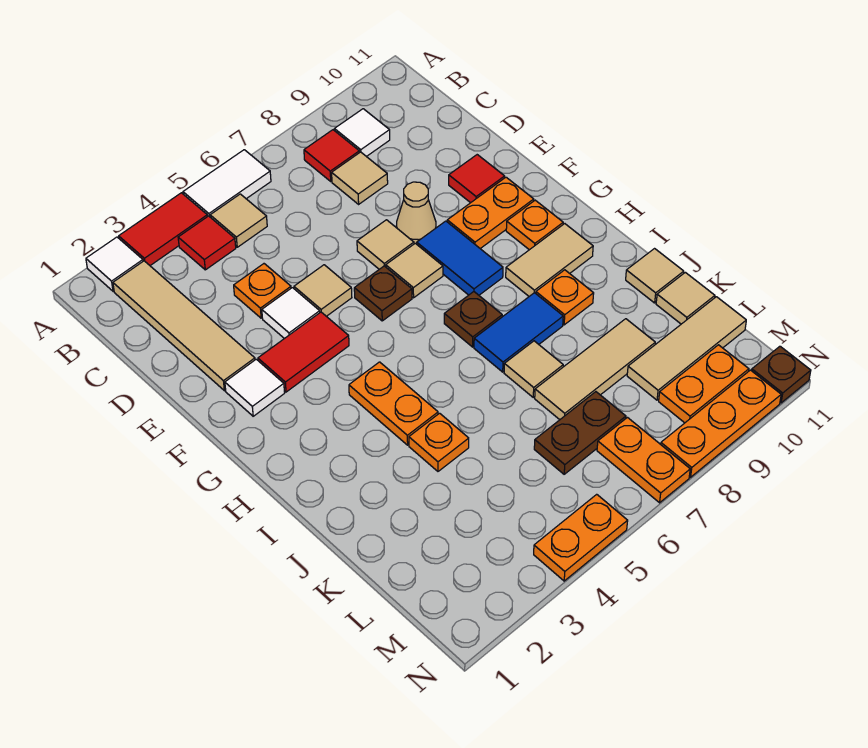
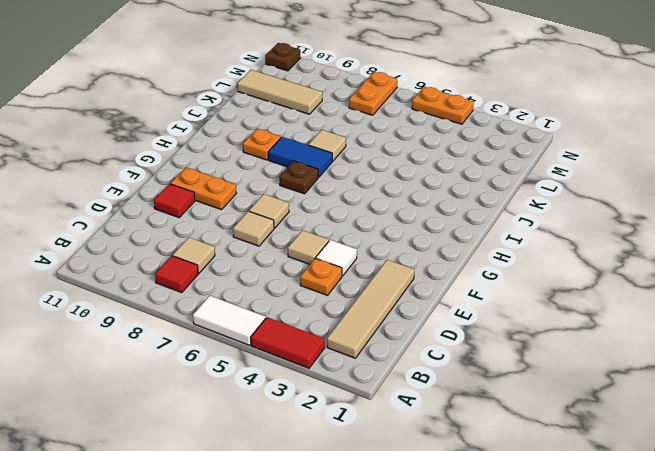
none -> white 1x1 tile [86,237,143,291]
none -> red 1x1 tile [178,216,236,270]
none -> tan 1x1 tile [210,194,267,247]
none -> white 1x1 tile [334,109,390,157]

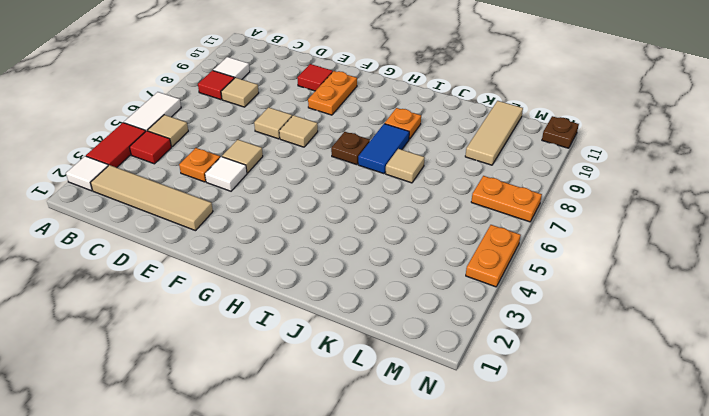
none -> tan 1x1 cone [396,182,436,244]
none -> white 1x1 tile [225,359,285,416]
none -> red 1x2 tile [258,312,349,392]
none -> brown 1x1 plate [354,266,412,321]

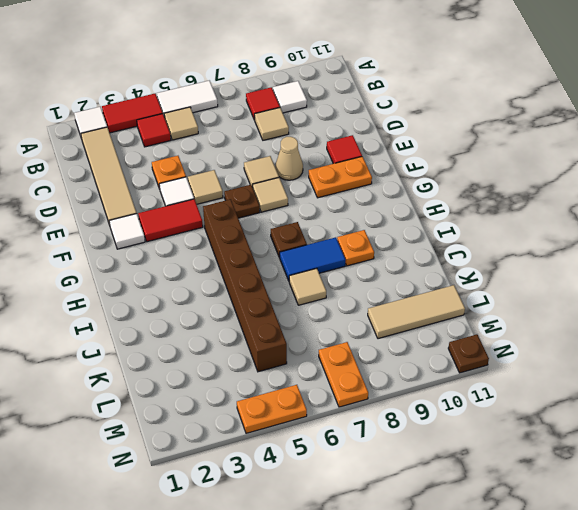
brown 1x6 brick [203,199,287,372] -> none
none -> blue 1x2 tile [417,221,503,295]
none -> orange 1x1 plate [506,200,563,250]
none -> orange 1x2 plate [349,362,438,445]
none -> tan 1x2 tile [506,224,593,296]

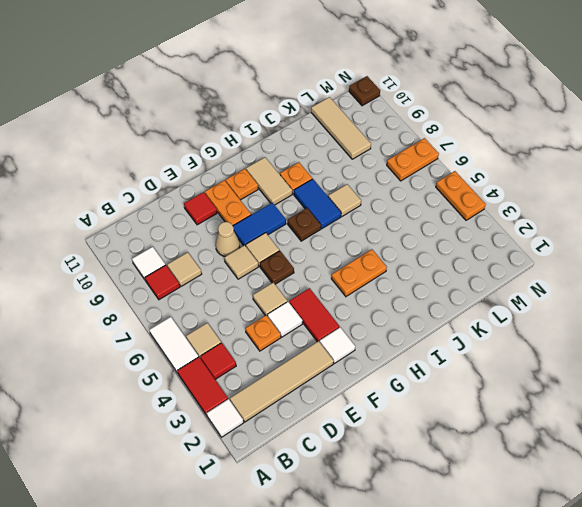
none -> orange 1x1 plate [409,413,469,471]
none -> tan 1x1 tile [626,249,684,303]
none -> tan 1x3 tile [535,319,655,420]
none -> tan 1x1 tile [656,272,715,324]

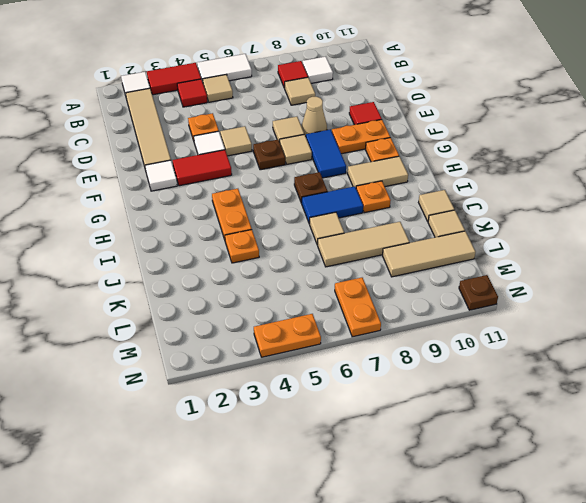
none -> brown 1x2 plate [534,392,626,474]
none -> orange 1x2 plate [659,345,749,423]
none -> orange 1x3 plate [661,370,781,477]

